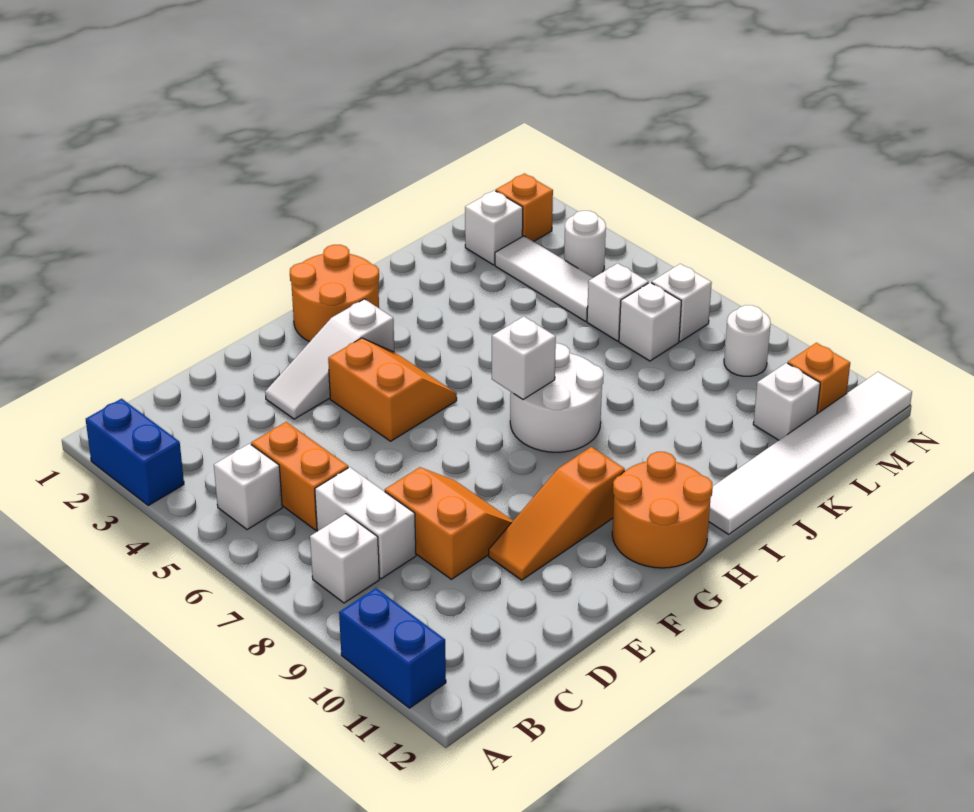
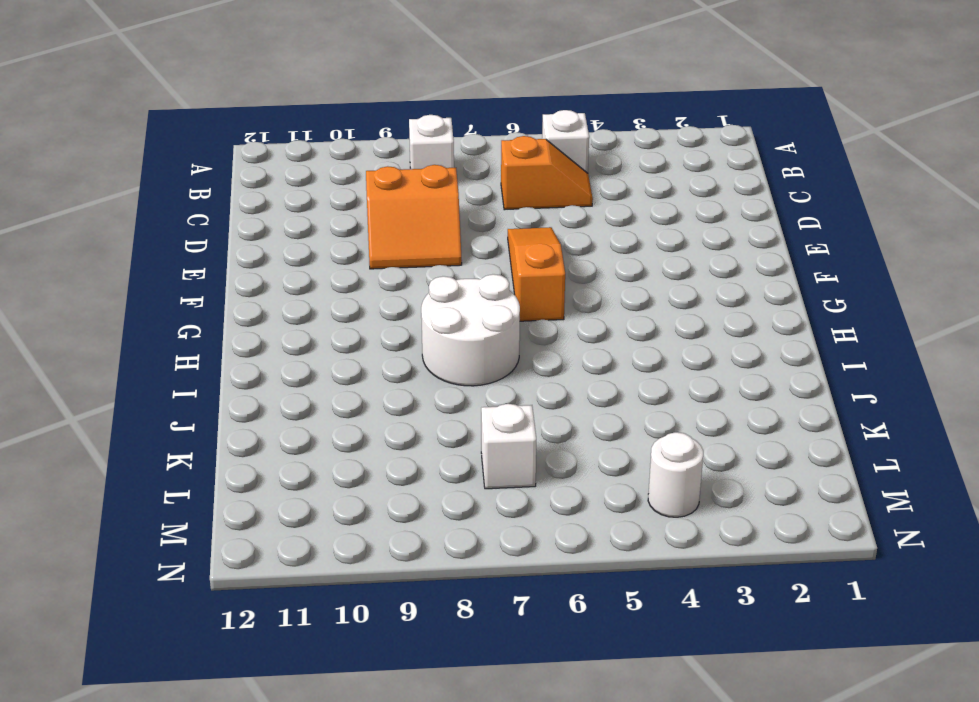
orange 1x2 slope [501,136,593,210] -> orange 1x2 brick [251,422,348,530]
orange 1x3 slope [508,227,565,321] -> orange 1x3 slope moved to [489,447,625,580]
none -> blue 1x2 brick [86,399,184,505]
none -> blue 1x2 brick [339,588,446,708]
none -> white 1x2 brick [315,467,416,579]

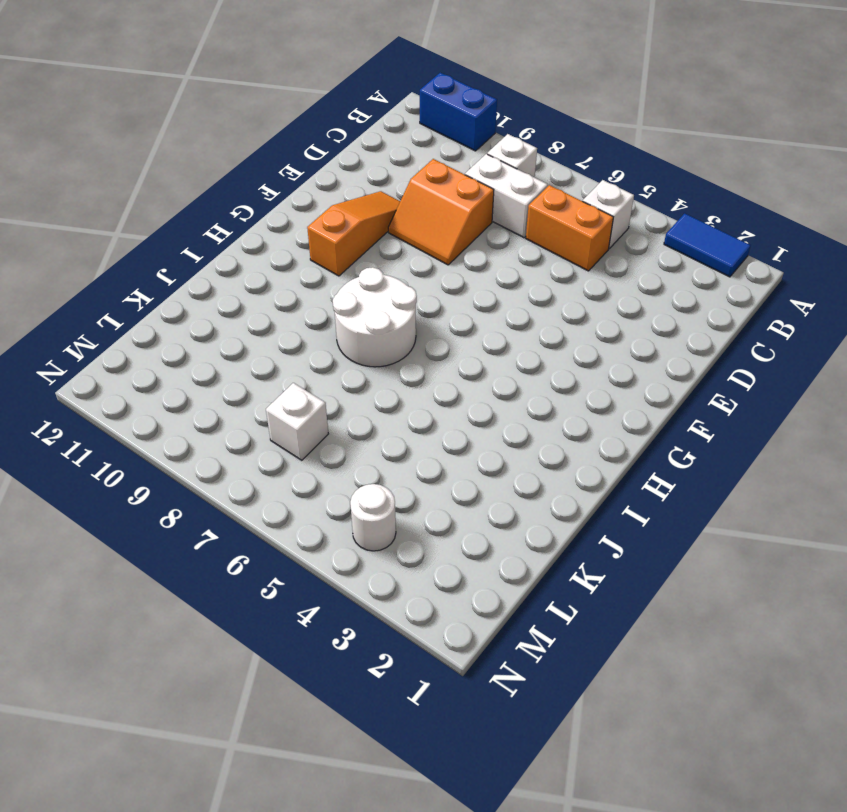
blue 1x2 tile [664,213,751,277] -> blue 1x2 brick [86,399,184,505]
none -> white 1x3 slope [265,299,394,419]
none -> orange 2x2 slope [328,338,457,441]
none -> orange 2x2 round brick [290,245,379,342]

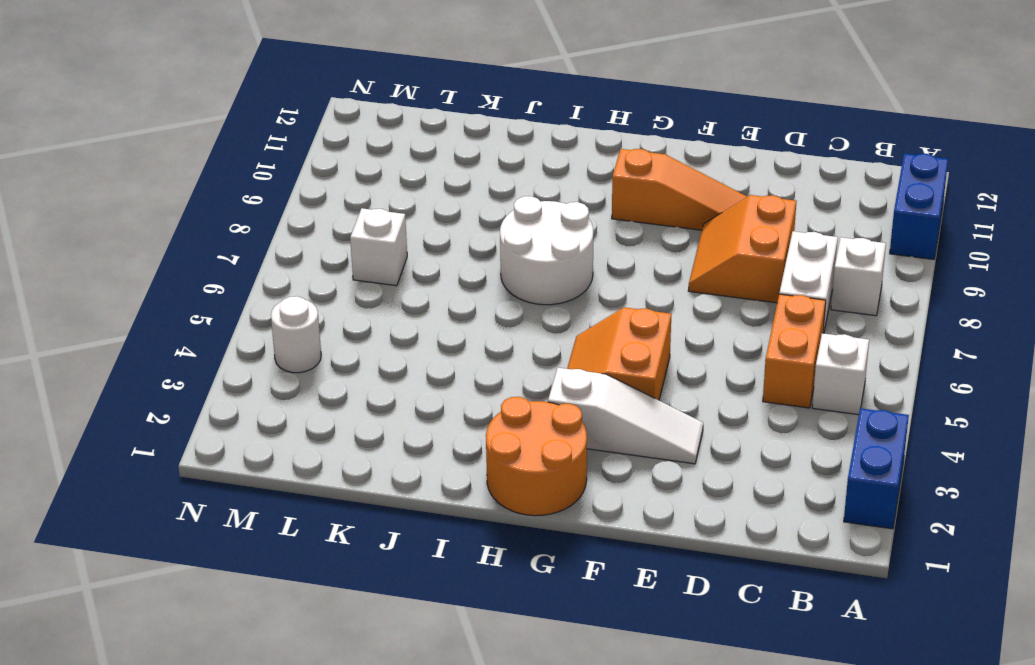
none -> orange 2x2 round brick [612,452,713,568]
none -> white 1x6 tile [709,372,912,534]
none -> white 1x1 brick [465,190,523,265]

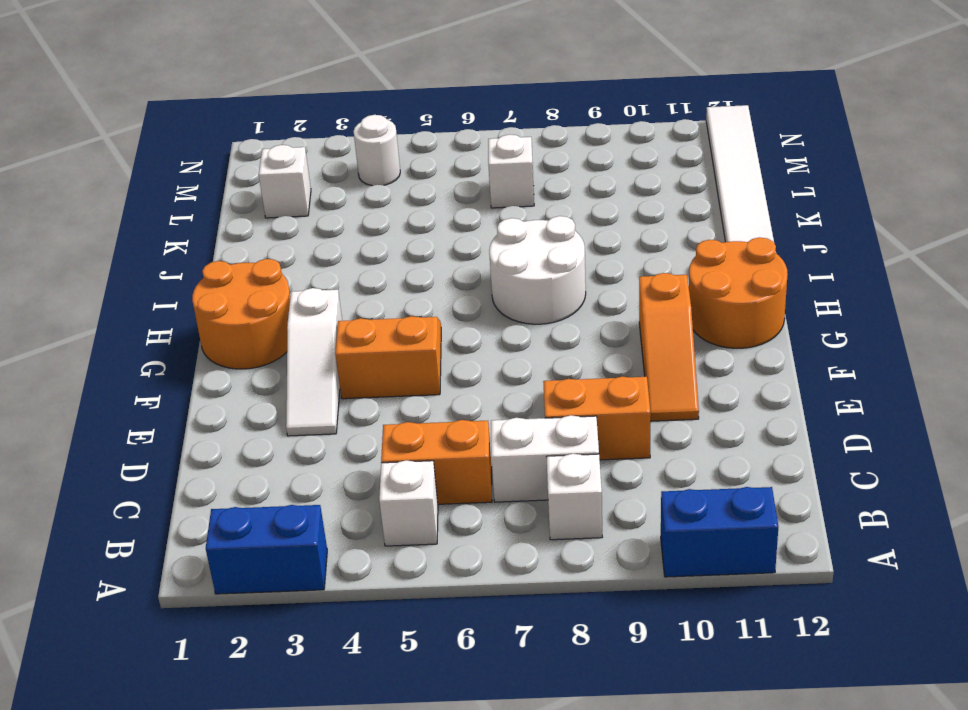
none -> white 1x3 tile [495,236,593,321]
none -> white 1x1 brick [587,263,648,341]
none -> white 1x1 brick [753,363,820,440]

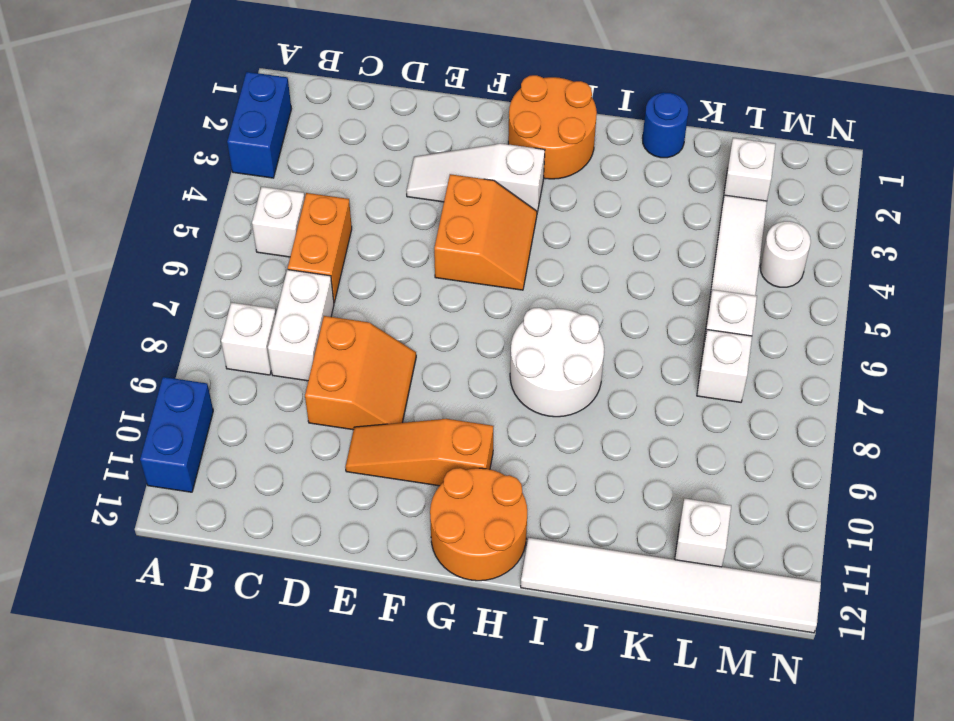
blue 1x1 round brick [643,92,688,158] -> none
none -> orange 1x1 brick [496,173,553,242]
none -> white 1x1 brick [651,264,712,342]
none -> white 1x1 round brick [724,305,771,376]

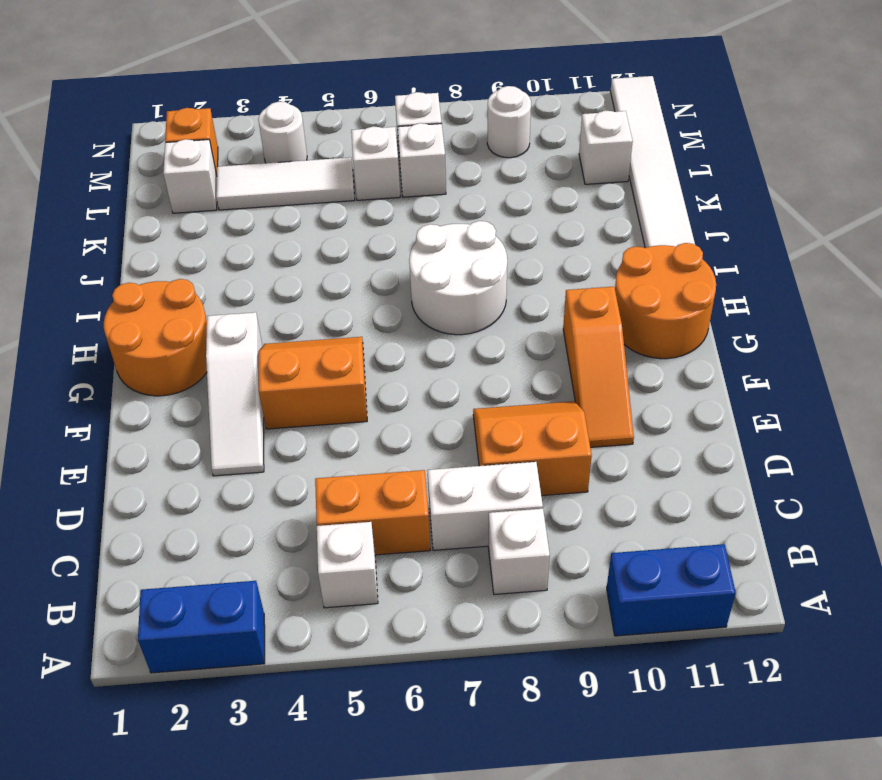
none -> orange 1x1 brick [788,343,850,414]
none -> white 1x1 brick [492,316,556,400]

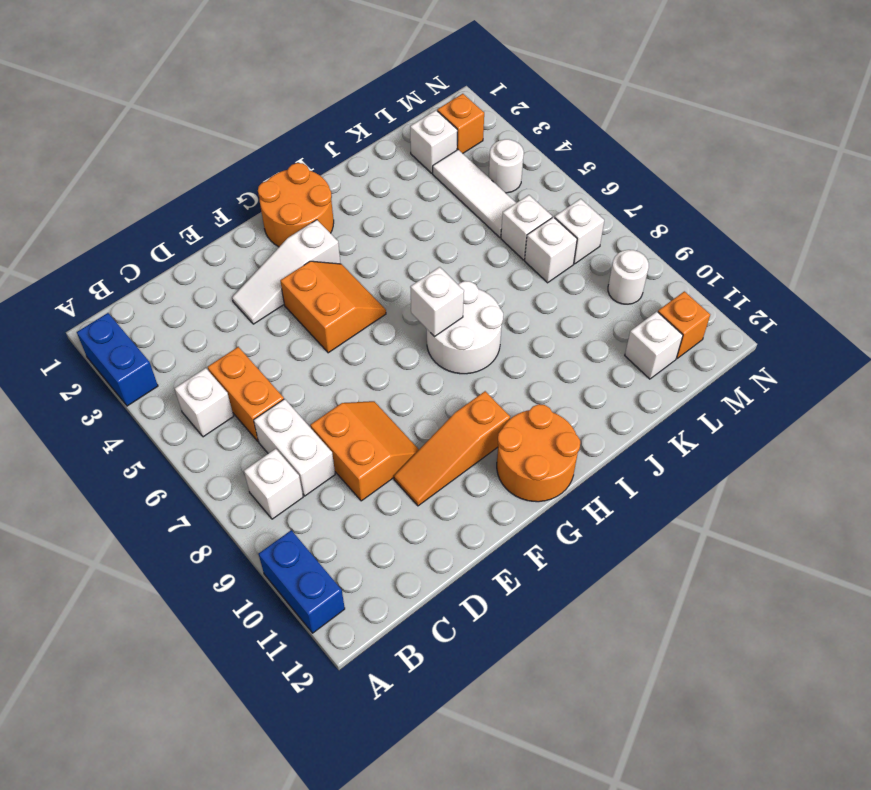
none -> white 1x6 tile [709,372,912,534]

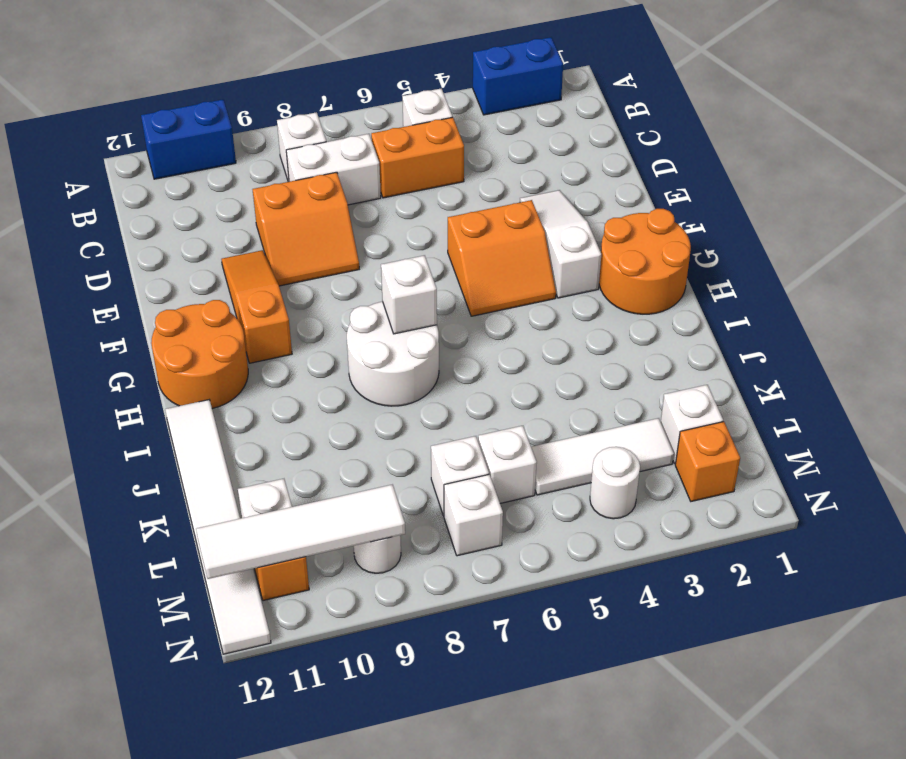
white 1x4 tile [196,485,405,579] -> none

